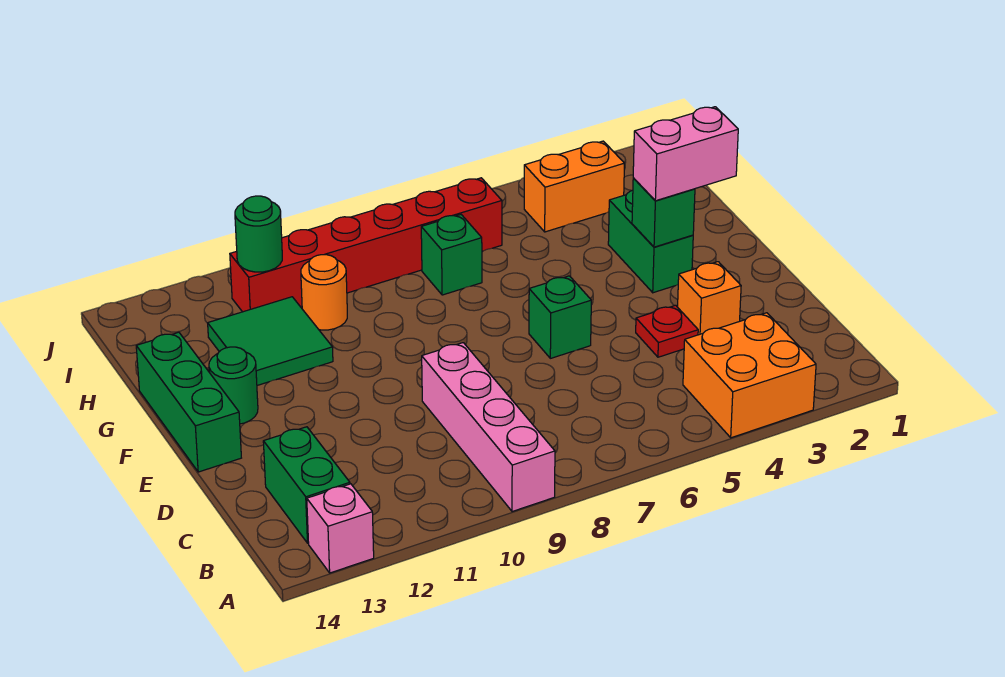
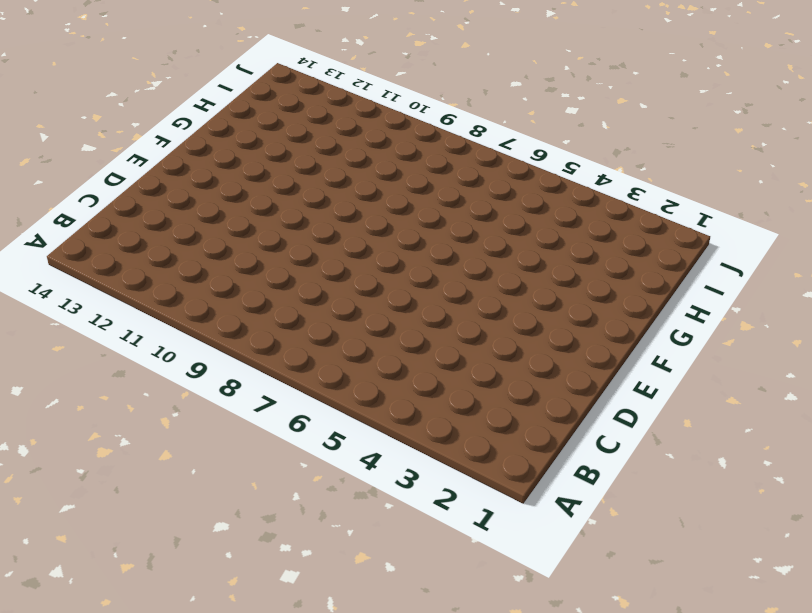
none -> orange 2x2 brick [683,313,816,438]
none -> pink 1x4 brick [422,343,555,512]
none -> pink 1x1 brick [307,484,374,573]

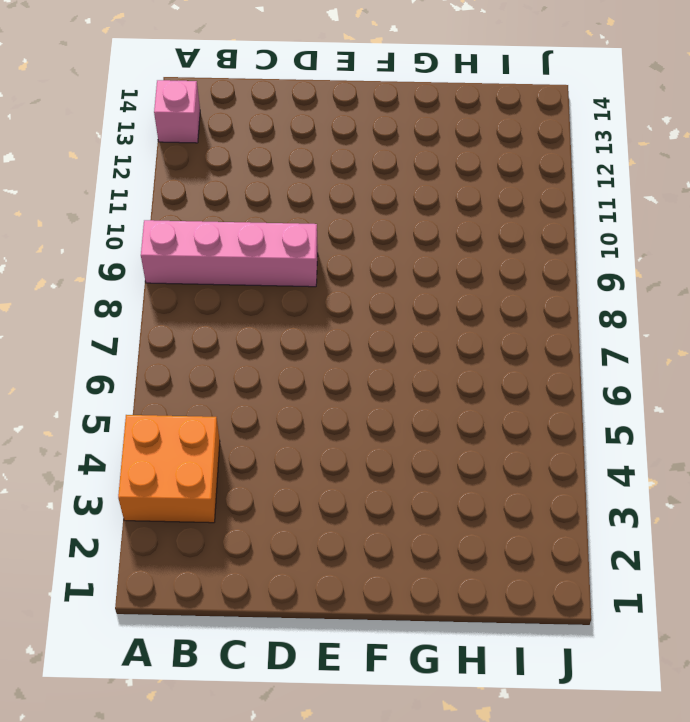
none -> green 1x2 brick [263,427,350,543]
none -> orange 1x1 brick [678,262,741,335]
none -> red 1x1 plate [636,305,698,357]

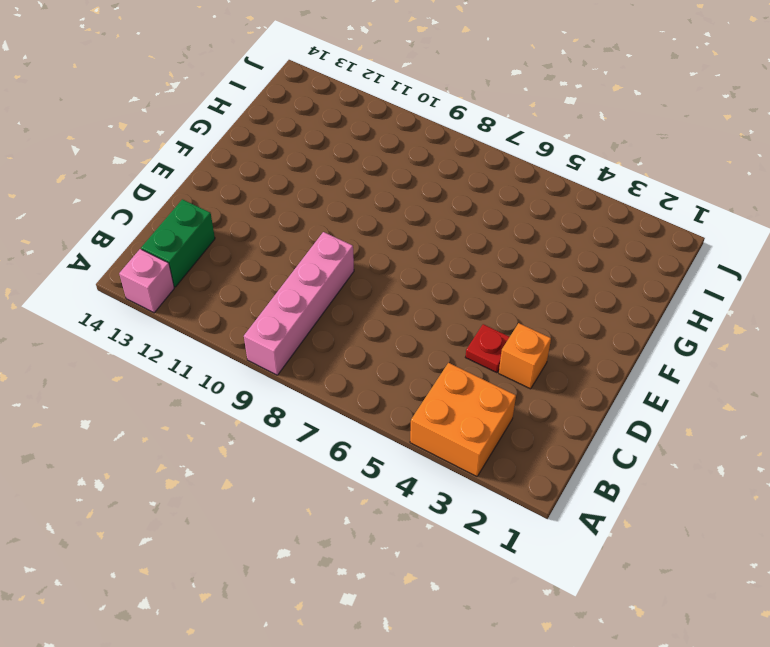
none -> green 1x1 brick [529,276,591,358]
none -> green 1x3 brick [136,332,241,472]
none -> green 1x2 brick [608,190,693,293]

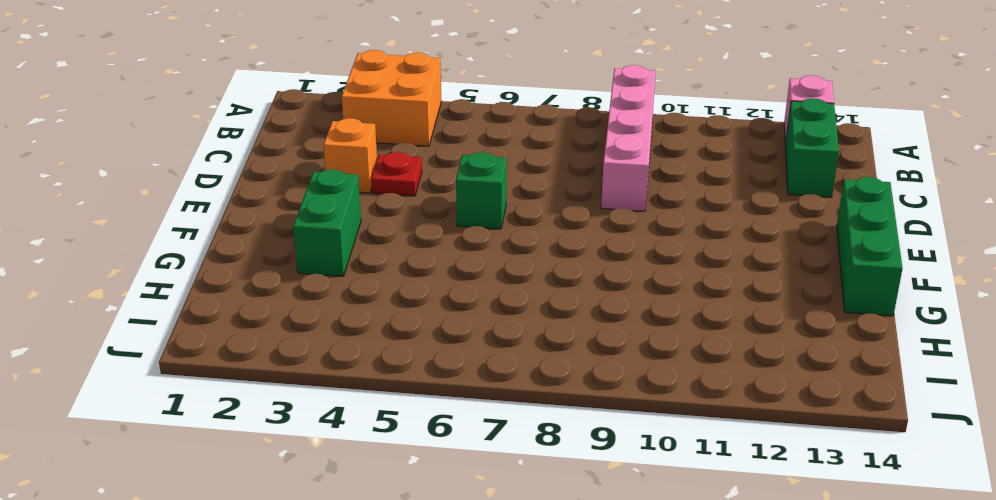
none -> green 1x1 round brick [209,347,258,424]
none -> green 2x2 tile [208,297,333,385]
none -> green 1x1 brick [421,215,482,295]

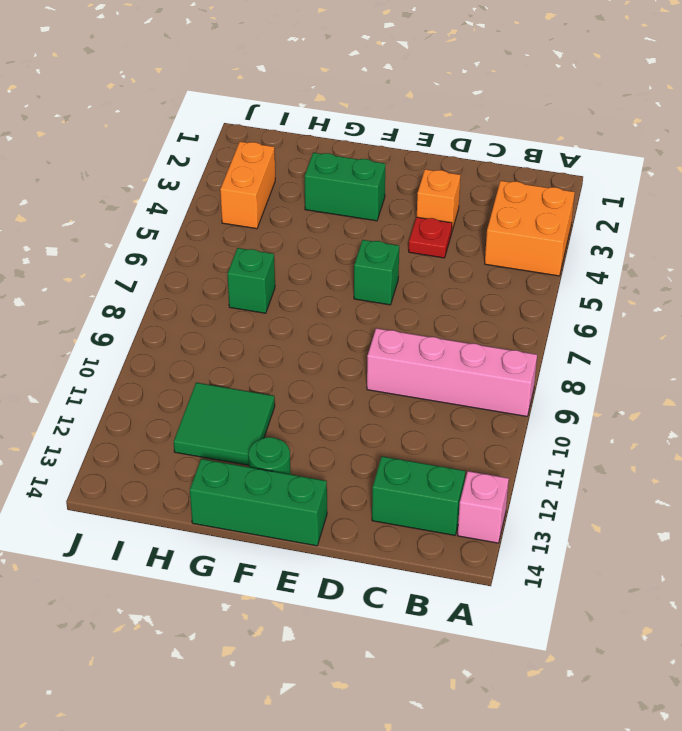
none -> orange 1x1 round brick [301,255,347,330]
none -> red 1x6 brick [230,178,502,312]
none -> green 1x1 brick [632,178,695,247]

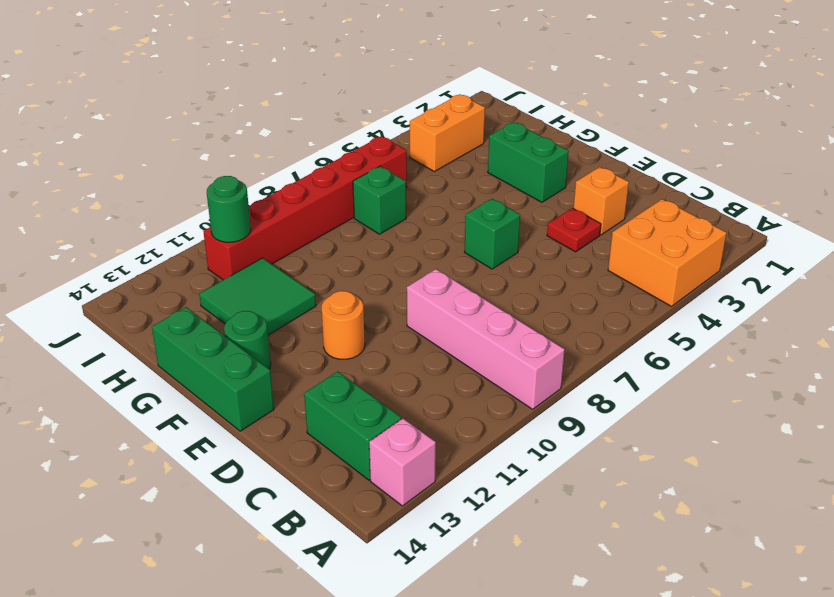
orange 1x1 round brick [322,291,365,359] -> orange 1x1 round brick moved to [301,255,347,330]
none -> green 1x1 brick [632,178,695,247]
none -> pink 1x2 brick [633,107,738,201]

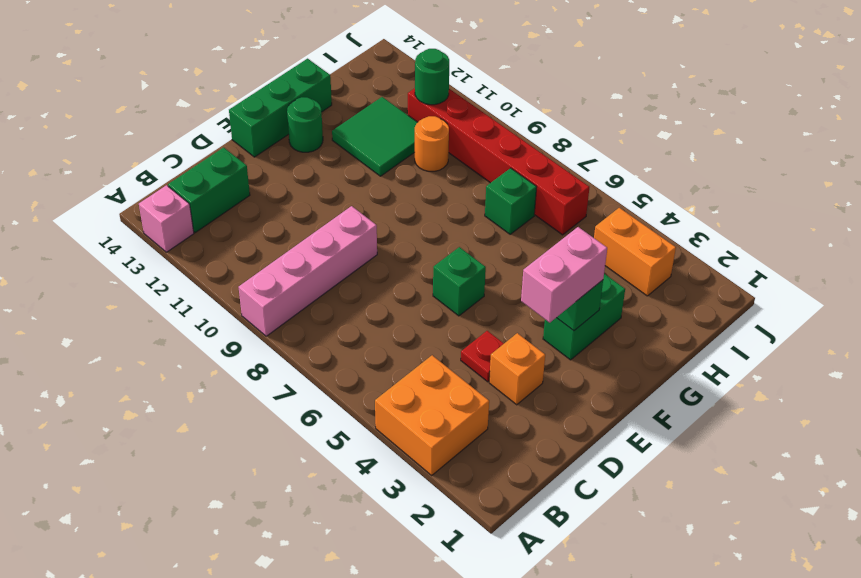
pink 1x2 brick [521,227,607,322] -> pink 1x2 brick turned to [633,107,738,201]

